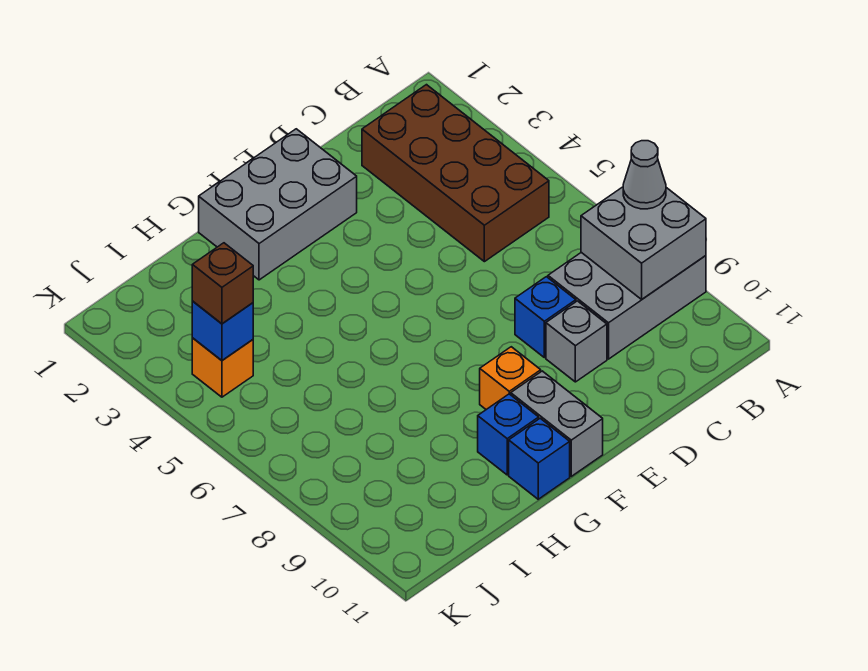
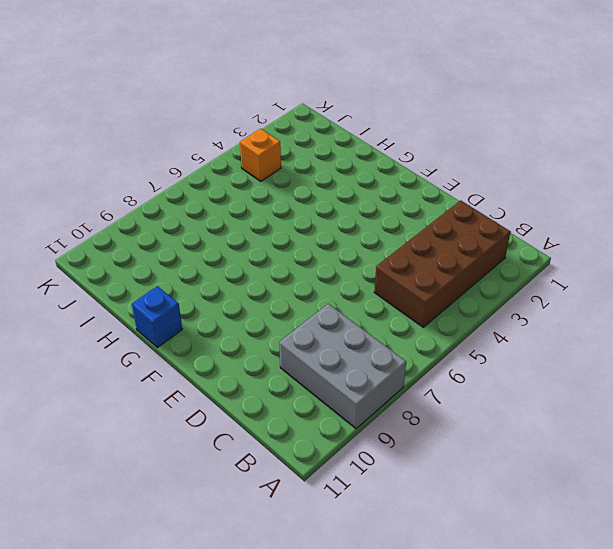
none -> blue 1x1 brick [515,277,576,358]
none -> grey 1x1 brick [546,301,607,382]
none -> grey 2x3 brick [199,129,357,280]

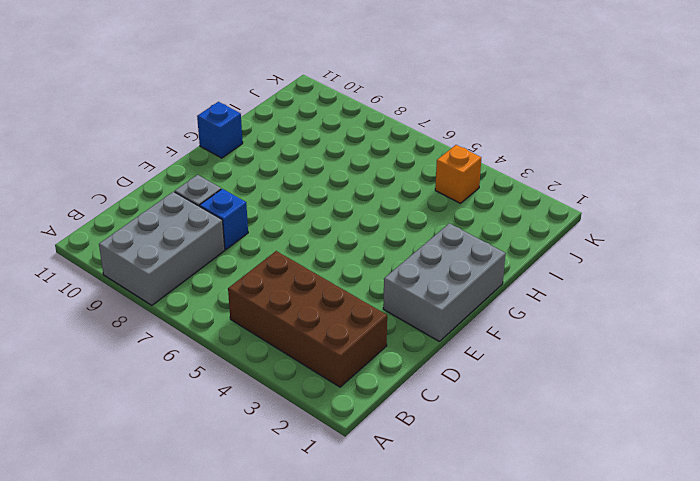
none -> orange 1x1 brick [480,347,541,409]
none -> grey 1x2 brick [511,371,603,476]
none -> blue 1x1 brick [478,394,539,475]

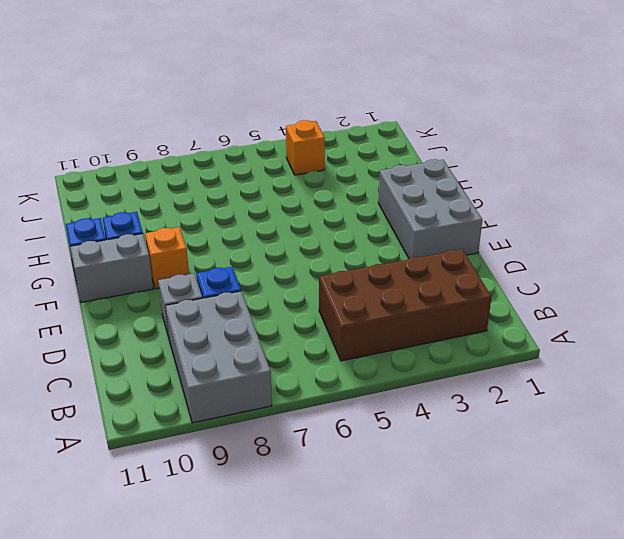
none -> grey 2x2 brick [581,187,706,299]
none -> blue 1x1 brick [192,301,253,360]
none -> grey 1x1 cone [623,141,666,209]

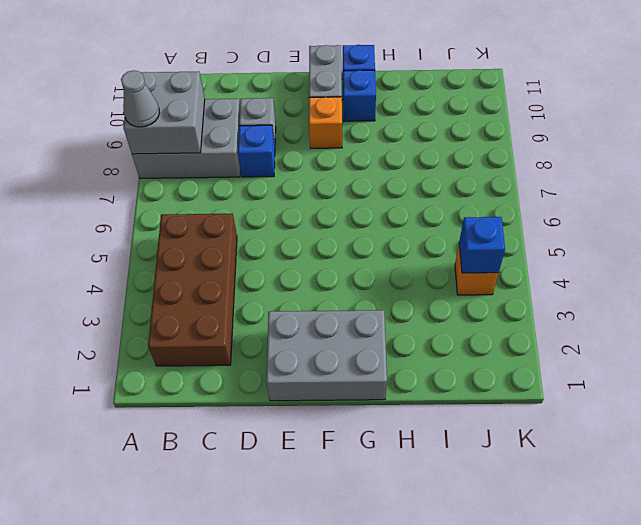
none -> brown 1x1 brick [192,243,253,324]

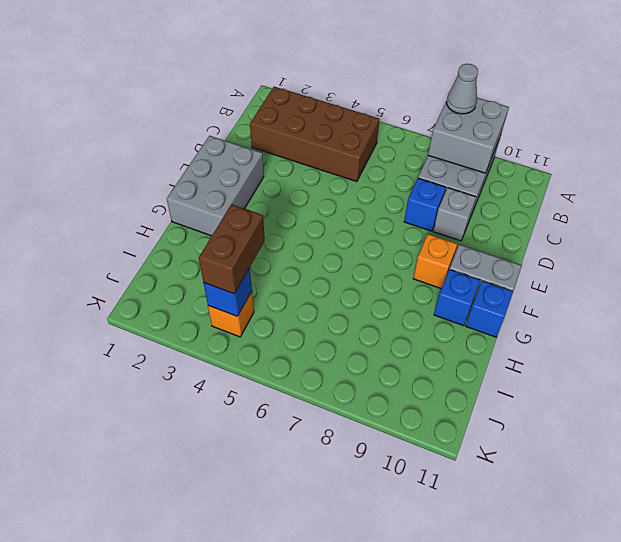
brown 1x2 brick [199,204,265,294] -> brown 1x1 brick [192,243,253,324]

